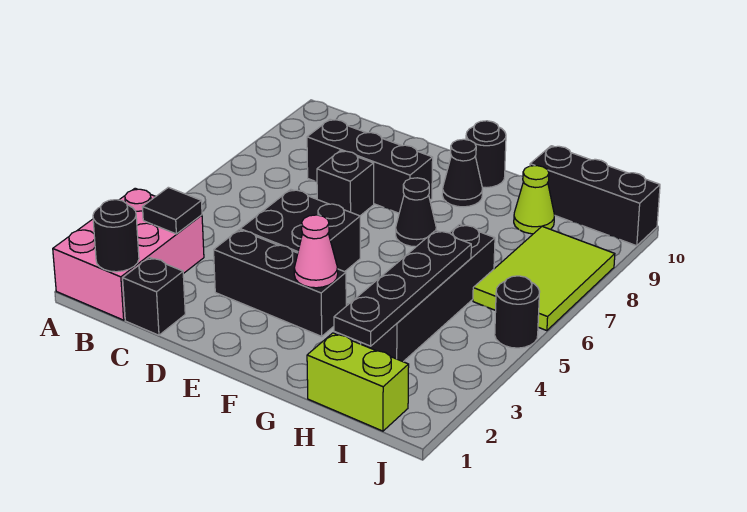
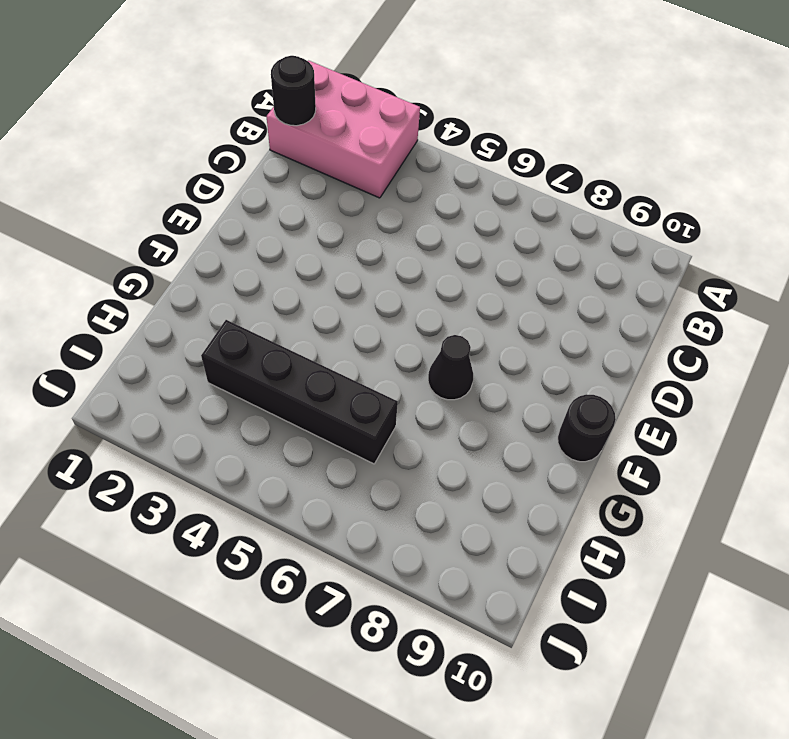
none -> black 1x1 brick [123,257,185,335]
none -> black 1x3 brick [307,119,433,213]
none -> black 1x3 brick [214,230,346,336]

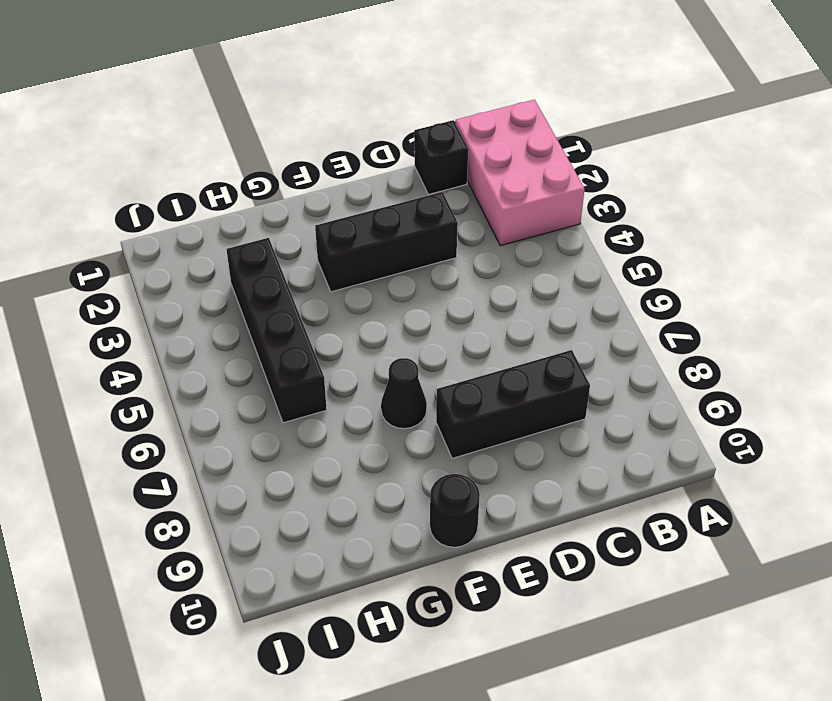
none -> black 2x2 brick [240,189,360,272]
none -> black 1x1 brick [317,151,374,216]
none -> black 1x1 cone [442,139,483,207]

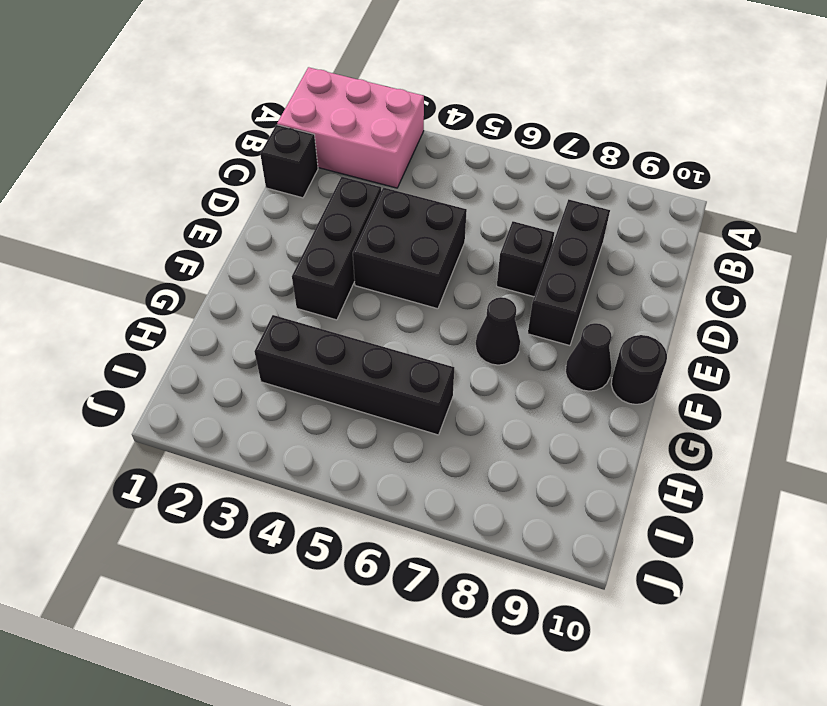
none -> lime 1x2 brick [307,333,409,431]
none -> lime 1x1 cone [514,166,554,234]
none -> black 1x3 brick [530,146,660,246]

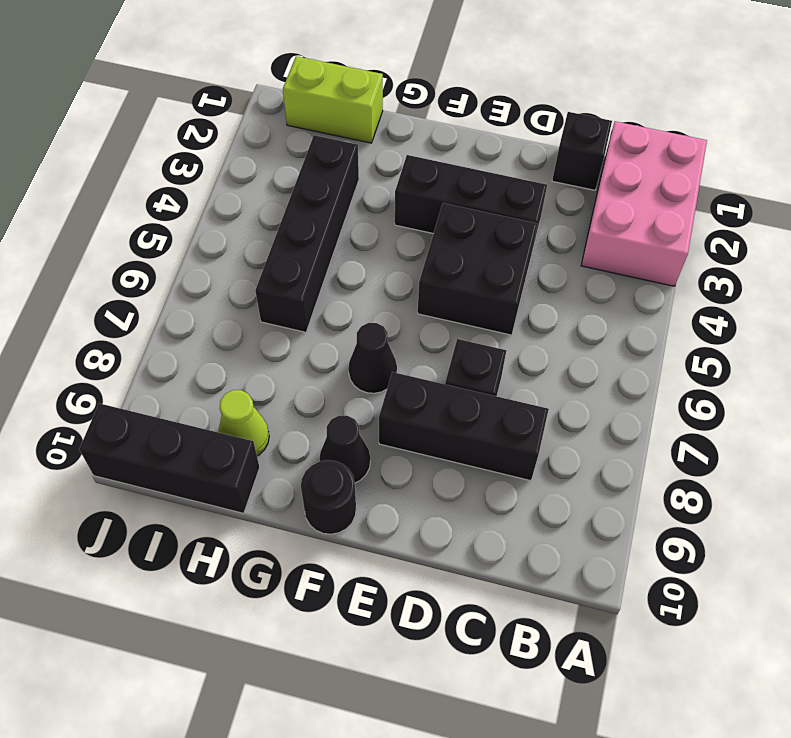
none -> lime 2x3 tile [473,226,615,331]
none -> black 1x1 round brick [495,276,540,348]
none -> black 1x1 round brick [93,200,139,272]

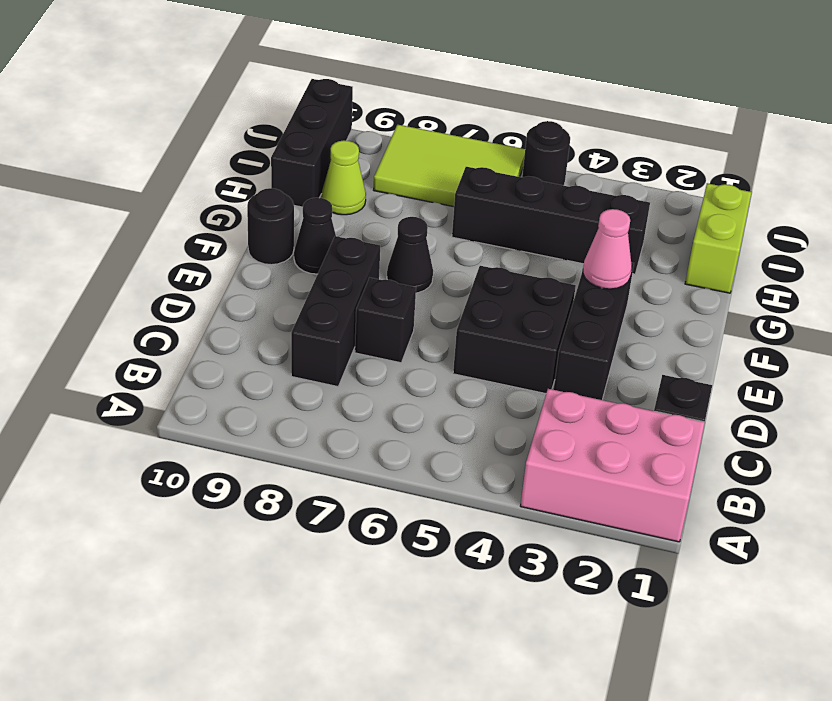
none -> black 1x1 round brick [93,200,139,272]
none -> black 1x1 tile [143,187,202,234]
none -> black 1x4 plate [334,230,471,346]

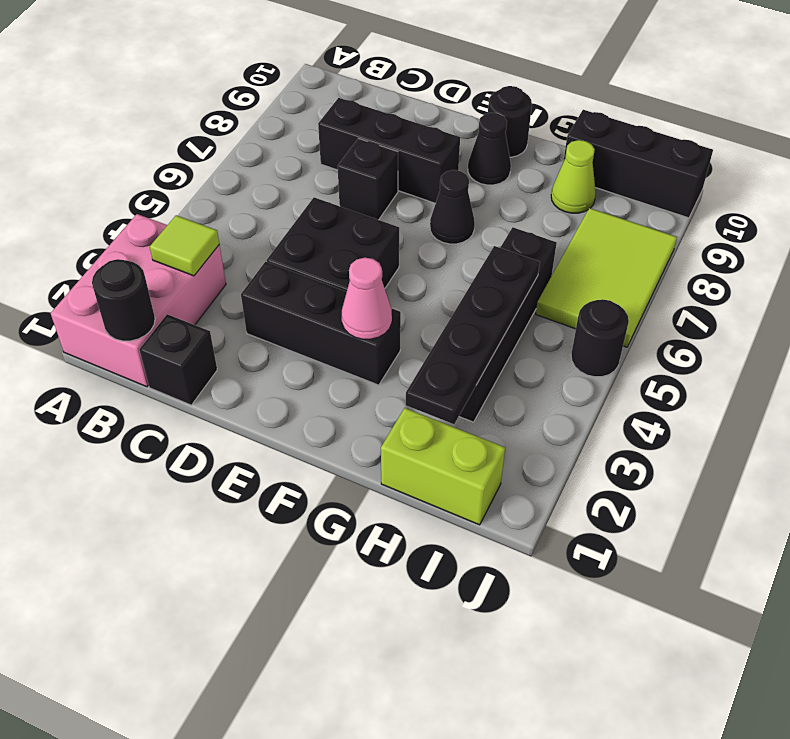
lime 1x1 tile [150,215,219,276] -> black 1x1 tile [143,187,202,234]

